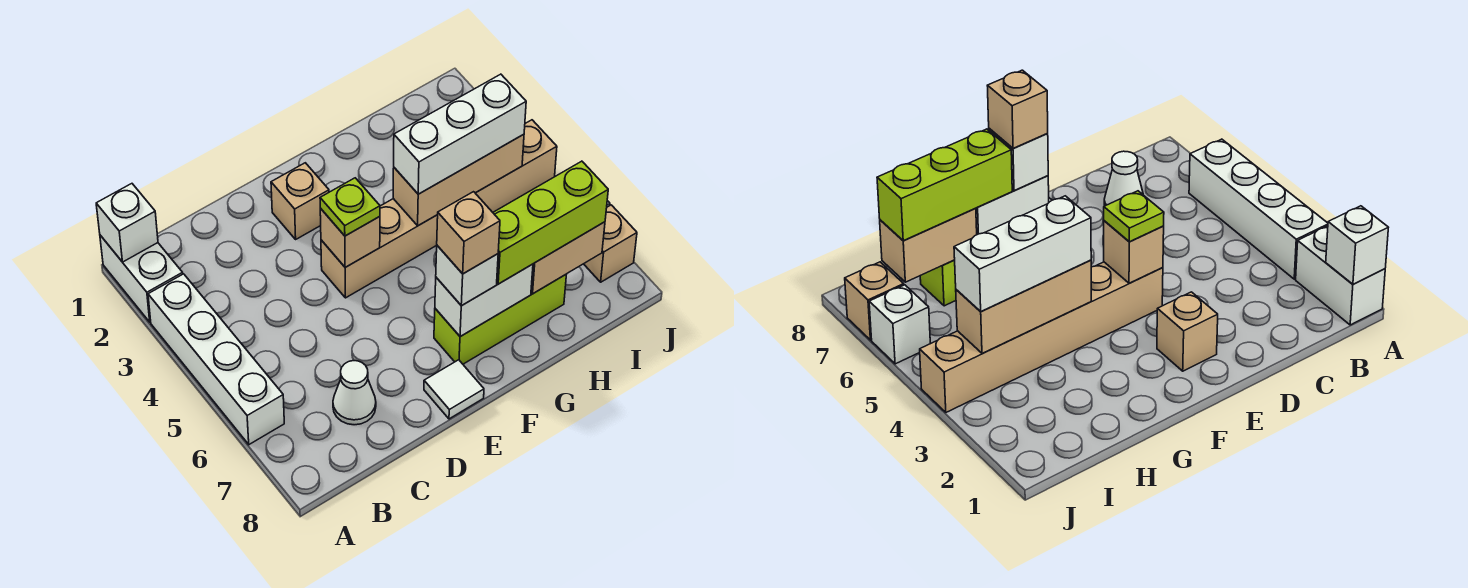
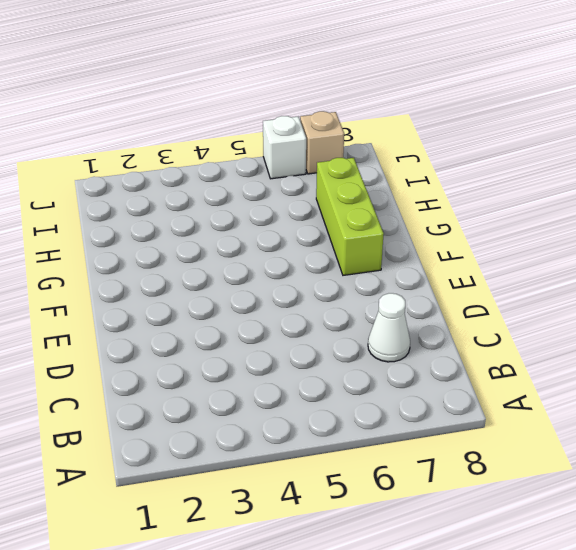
none -> white 1x2 brick [100,235,183,322]
none -> white 1x4 brick [148,274,284,444]
none -> tan 1x1 brick [271,163,329,239]

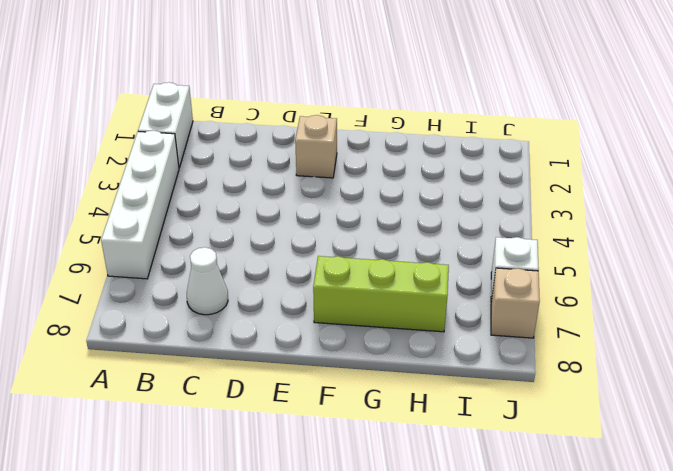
none -> tan 1x6 brick [321,120,557,298]
none -> white 1x1 tile [424,360,484,419]
none -> white 1x1 brick [96,184,158,262]

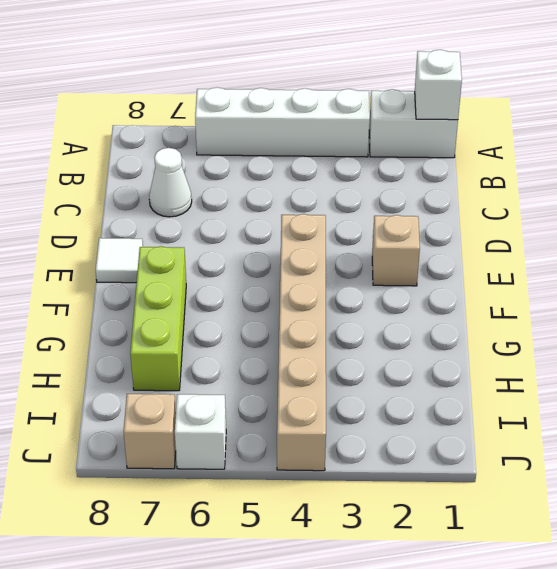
none -> tan 1x1 brick [320,208,380,267]
none -> white 1x2 brick [435,264,533,337]
none -> tan 1x3 brick [393,134,524,226]

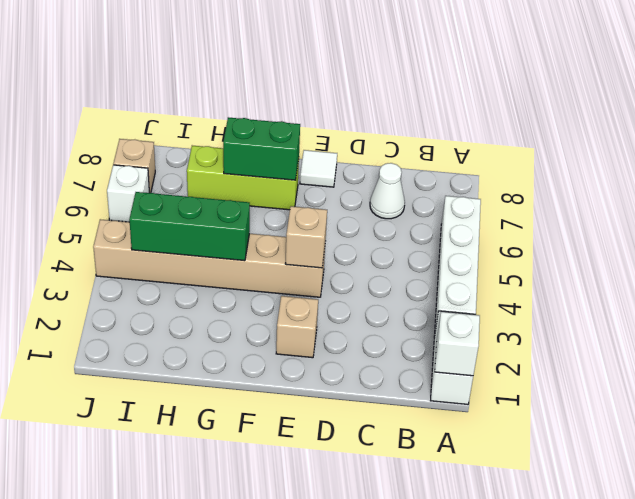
green 1x2 brick [223,117,300,180] -> white 1x2 brick [435,264,533,337]
green 1x3 brick [129,192,250,261] -> tan 1x3 brick [393,134,524,226]
none -> tan 1x2 brick [531,222,605,294]
none -> lime 1x1 plate [320,178,380,236]
none -> white 1x1 brick [436,246,498,306]

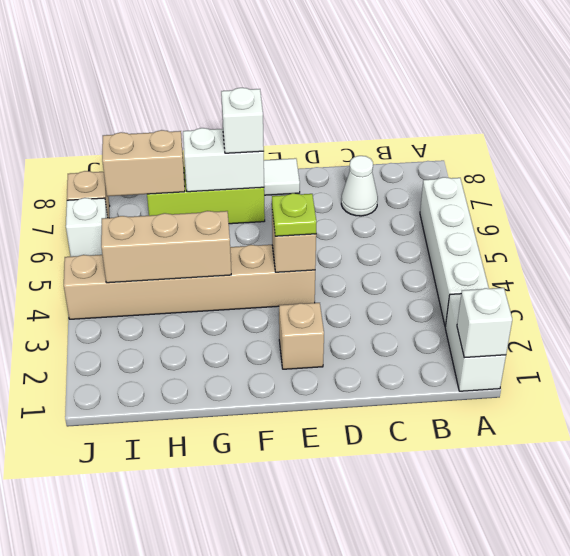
none -> white 1x3 brick [394,74,526,194]
none -> lime 1x3 brick [493,161,608,284]
none -> tan 1x1 brick [437,192,500,274]

